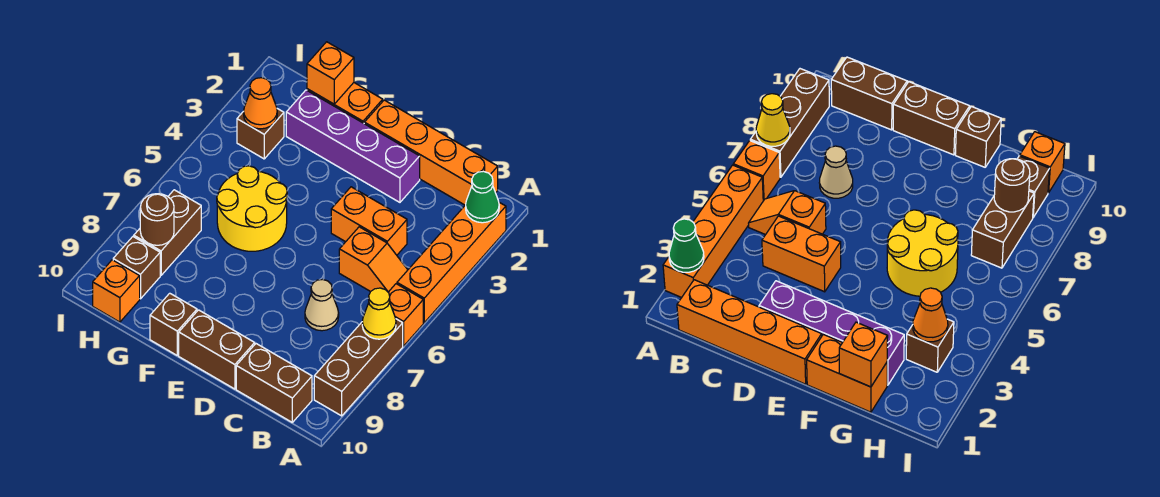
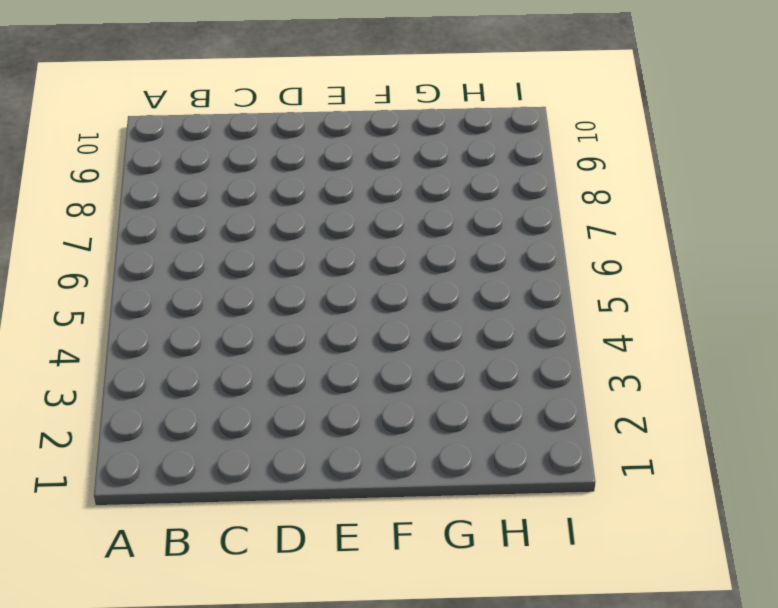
none -> orange 1x4 brick [397,202,506,322]
none -> orange 1x1 brick [388,284,423,346]
none -> brown 1x3 brick [314,319,403,416]

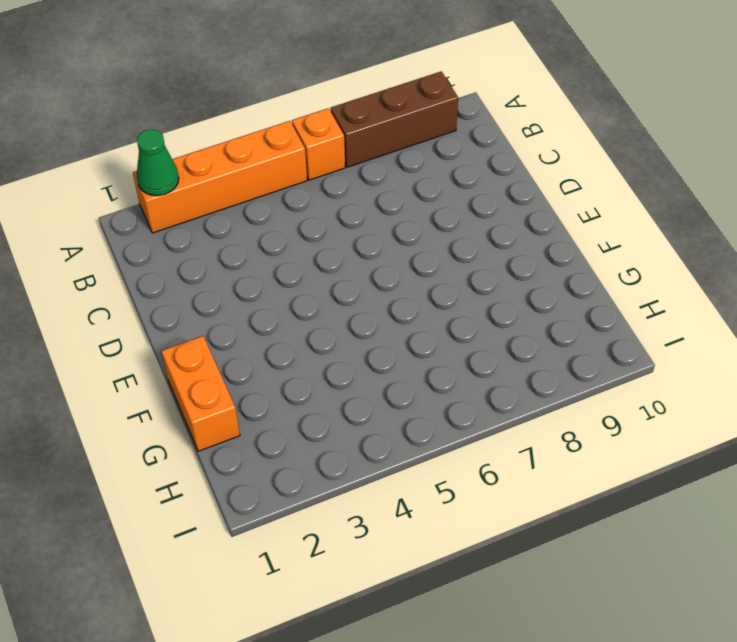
none -> orange 1x4 brick [364,100,498,205]
none -> orange 1x2 slope [339,227,408,292]
none -> brown 1x2 brick [236,344,312,422]

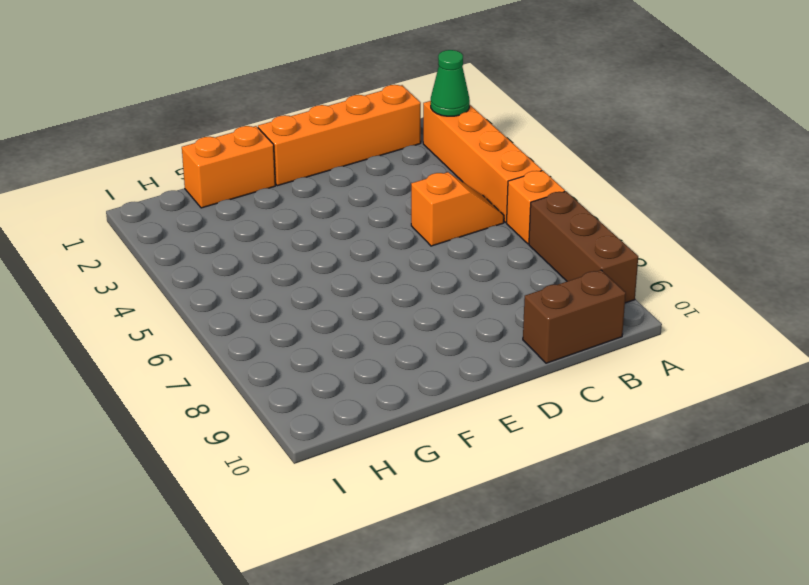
none -> orange 1x2 brick [331,187,407,255]
none -> tan 1x1 cone [305,279,339,331]
none -> purple 1x4 brick [286,90,420,202]

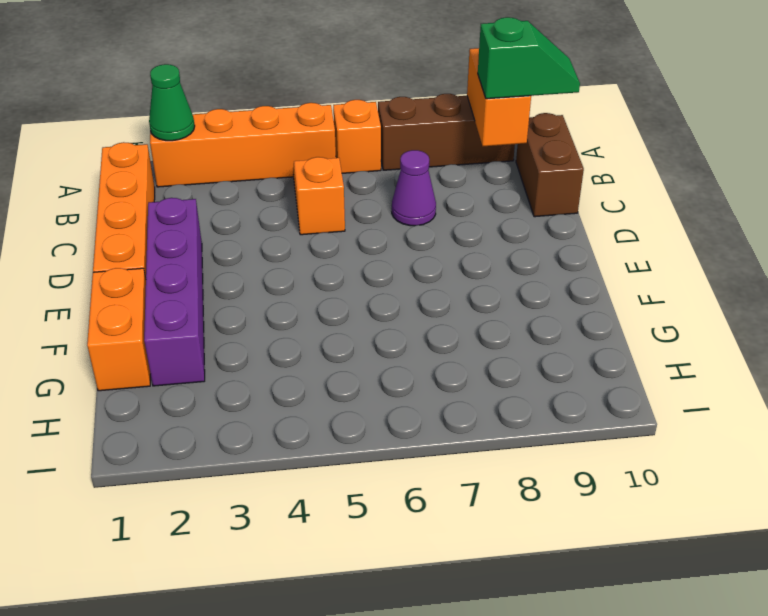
orange 1x2 brick [467,48,531,146] -> orange 1x2 brick moved to [331,187,407,255]
green 1x2 slope [478,17,580,99] -> none
purple 1x1 cone [392,150,436,226] -> tan 1x1 cone [305,279,339,331]
none -> brown 1x2 brick [179,310,255,389]
none -> yellow 2x2 round brick [217,166,287,251]
none -> brown 1x1 brick [150,293,197,355]

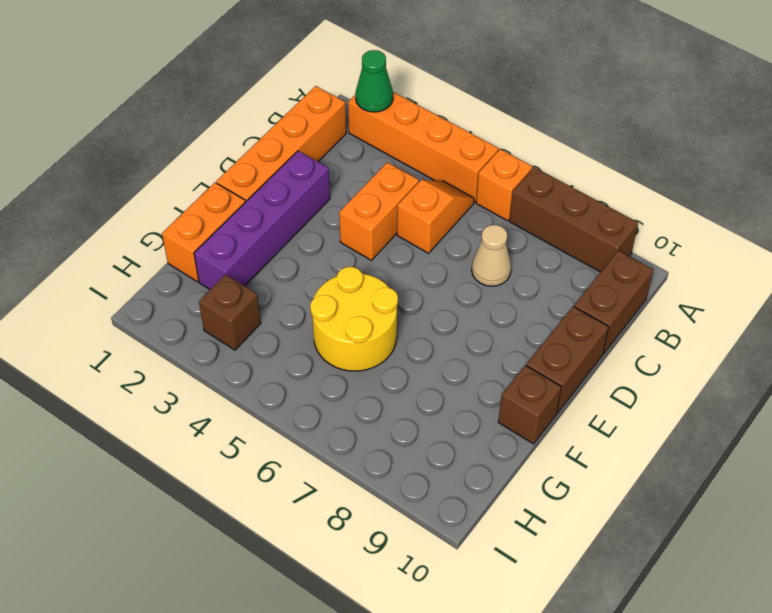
none -> brown 1x2 brick [134,190,201,275]
none -> brown 1x1 brick [113,237,160,299]
none -> orange 1x1 brick [93,260,140,322]

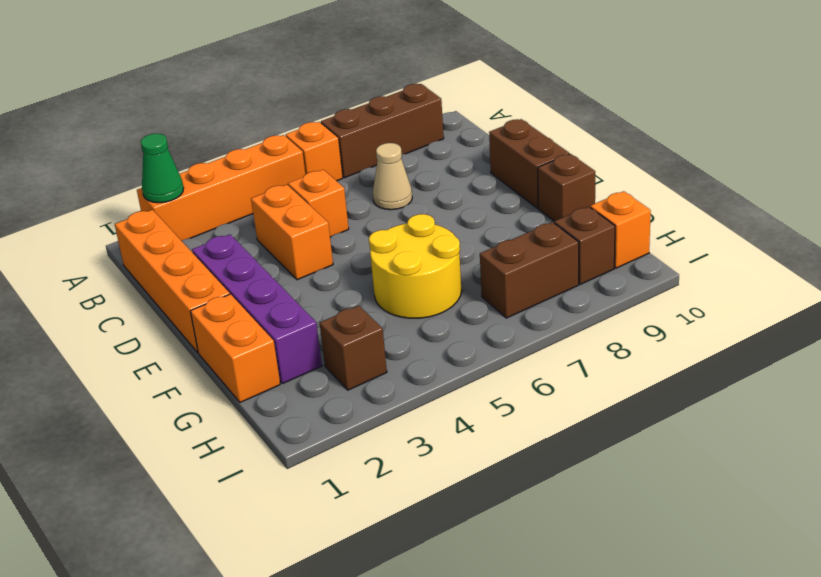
none -> brown 1x2 brick [236,344,312,422]
none -> yellow 1x1 cone [362,288,396,339]
none -> orange 1x1 brick [307,42,354,104]

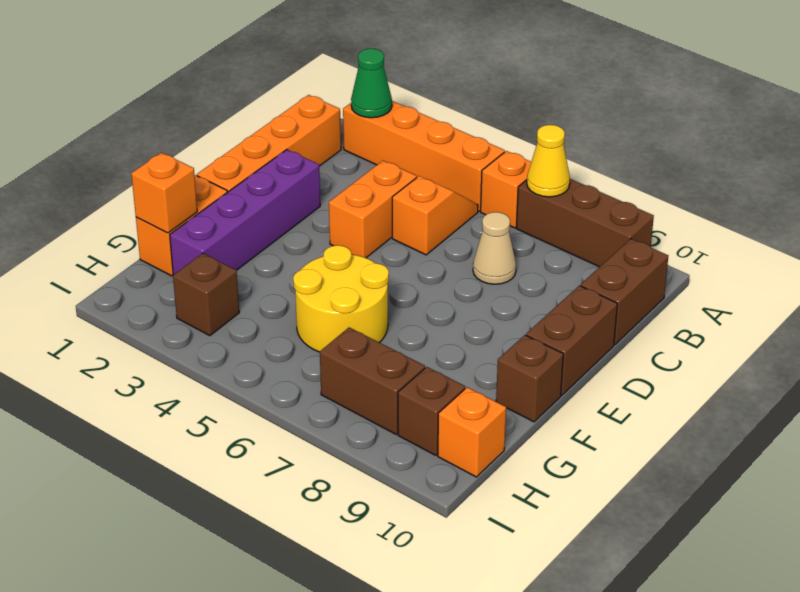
none -> orange 1x1 cone [244,78,277,129]
none -> brown 1x1 round brick [140,194,174,245]

